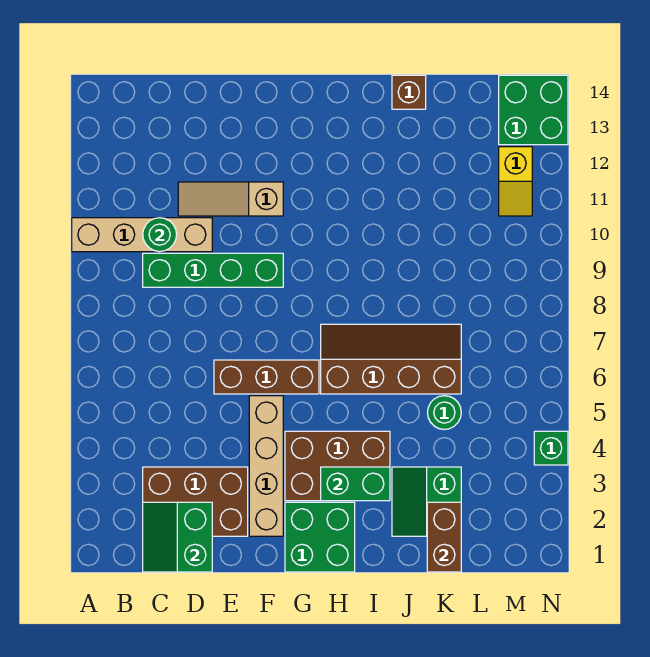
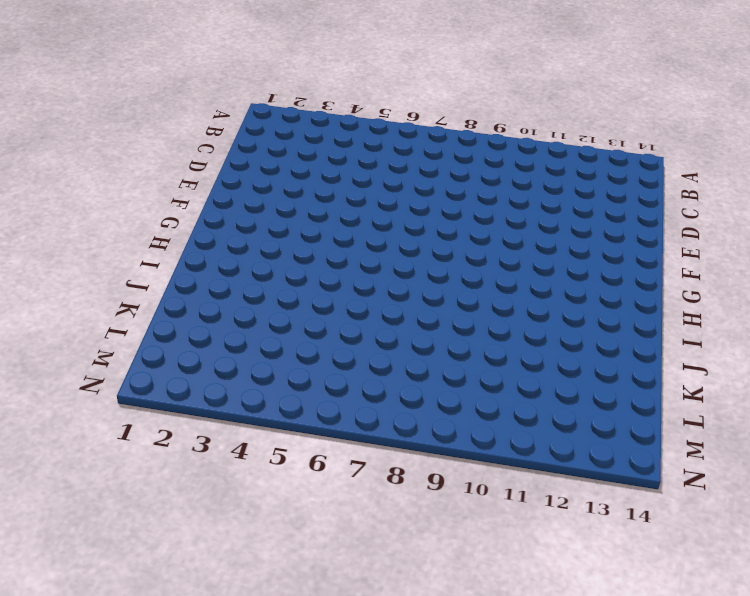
none -> tan 1x4 brick [72,218,212,252]
none -> brown 2x3 brick [143,467,248,536]
none -> green 1x4 brick [143,253,283,287]

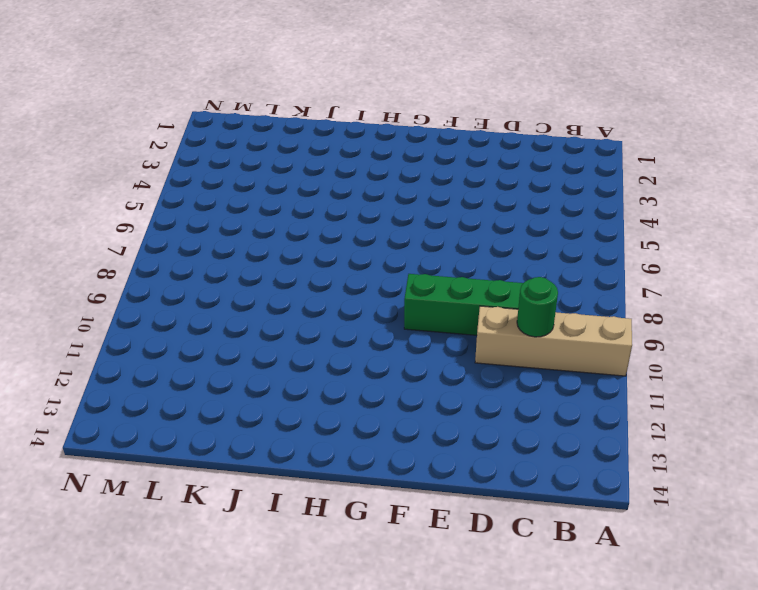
none -> brown 2x3 brick [143,467,248,536]
none -> tan 1x3 slope [178,182,283,216]
none -> brown 1x3 brick [214,360,319,394]

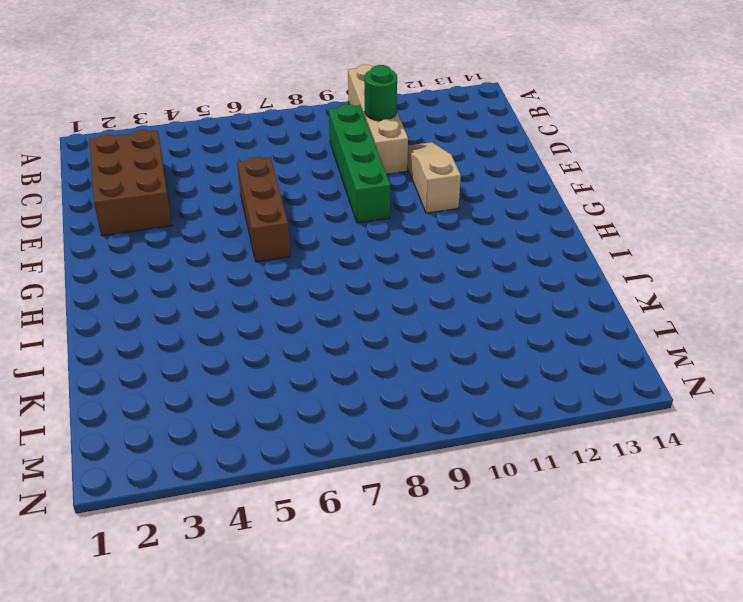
none -> tan 1x4 brick [249,396,283,536]
none -> green 2x2 brick [285,502,355,572]
none -> brown 2x3 brick [285,431,390,501]

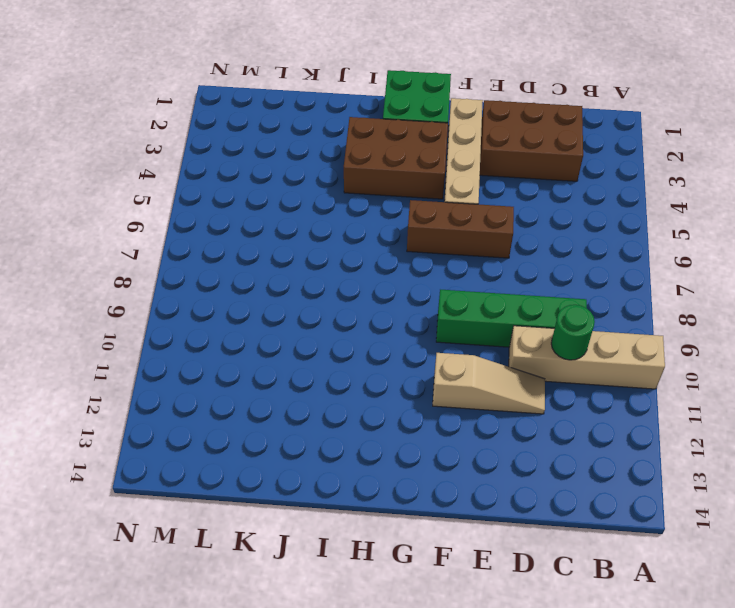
none -> brown 2x4 slope [321,324,461,394]
none -> green 2x2 slope [392,467,461,536]
none -> brown 1x1 brick [392,75,426,109]

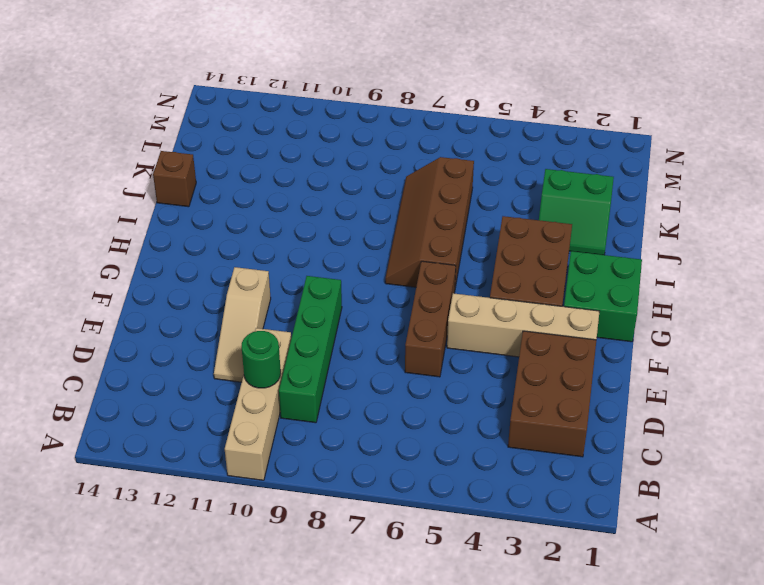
none -> green 1x1 round brick [427,396,461,430]
none -> yellow 1x2 slope [499,147,532,216]
none -> green 2x2 brick [499,75,568,145]

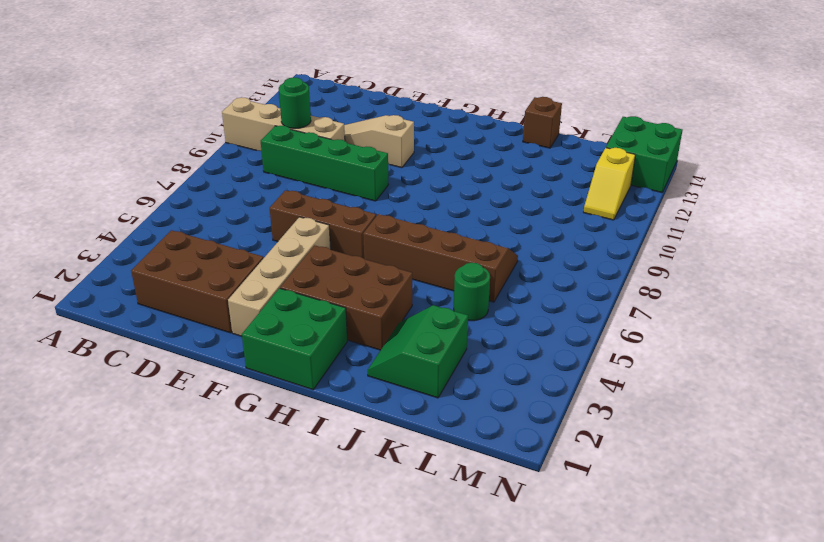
none -> green 1x1 brick [534,431,568,465]
none -> green 2x2 slope [143,502,212,572]
none -> green 1x2 brick [321,467,390,501]

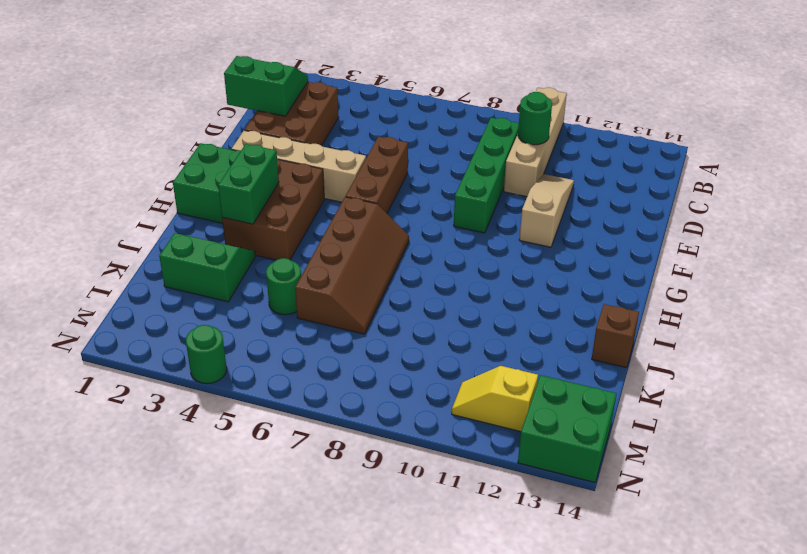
green 1x1 round brick [186,325,227,384] -> green 1x1 brick [534,431,568,465]
none -> brown 1x2 brick [427,502,461,572]

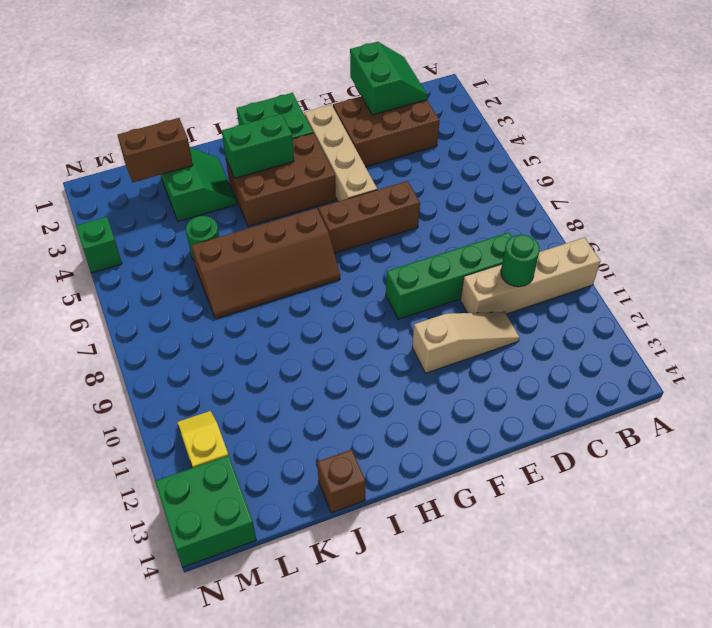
brown 1x2 brick [118,118,193,183] -> brown 1x2 brick turned to [427,502,461,572]

